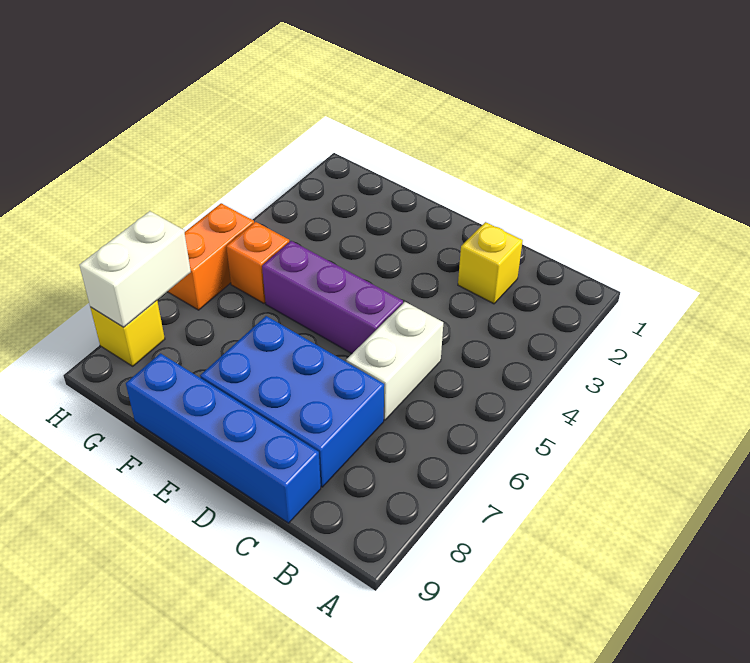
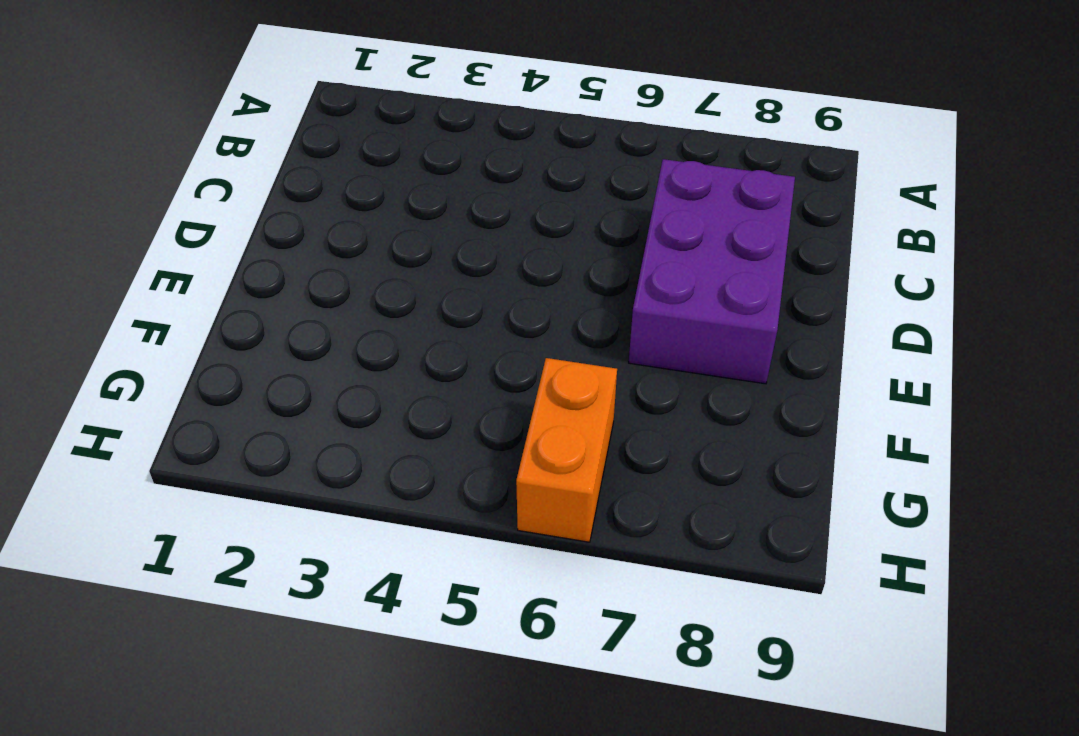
purple 2x3 brick [629,159,795,384] -> blue 2x3 brick [200,316,384,487]
orange 1x2 brick [516,358,617,542] -> orange 1x2 brick turned to [167,203,254,310]
none -> yellow 1x1 brick [458,222,523,304]
none -> white 1x2 brick [346,302,443,420]

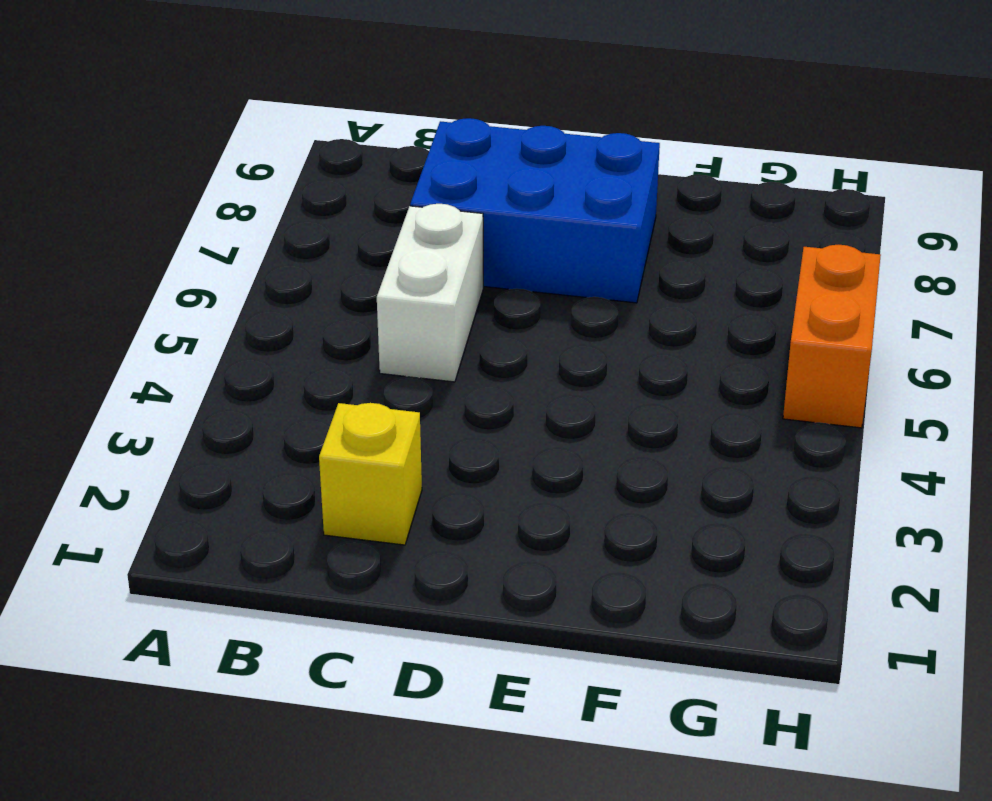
none -> blue 1x4 brick [126,353,321,523]
none -> purple 1x3 brick [262,241,403,354]

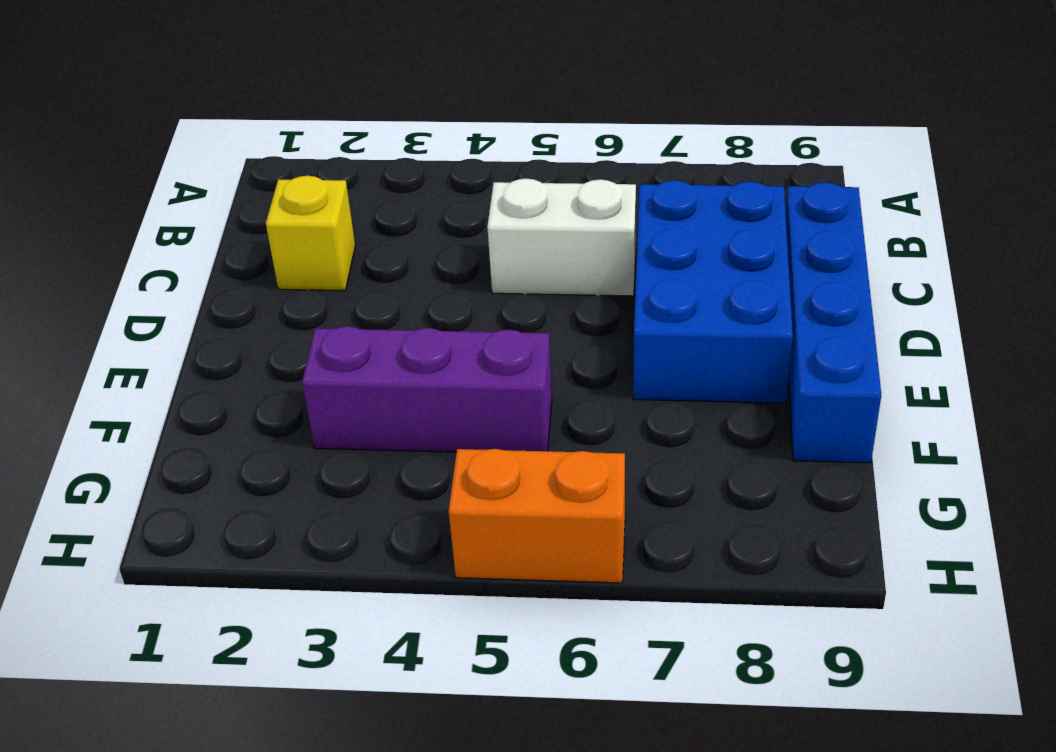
purple 1x3 brick [302,326,552,452] -> purple 1x3 brick turned to [262,241,403,354]
none -> orange 1x1 brick [226,222,289,303]
none -> yellow 1x1 brick [90,300,165,366]

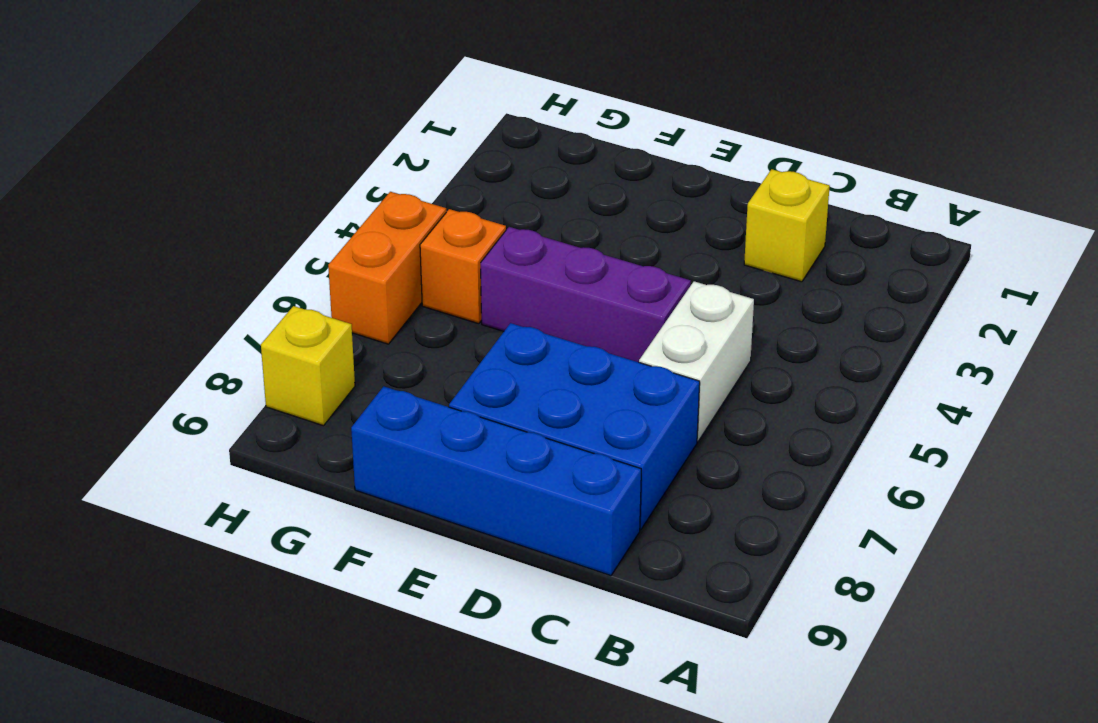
none -> white 1x2 brick [79,211,191,327]

